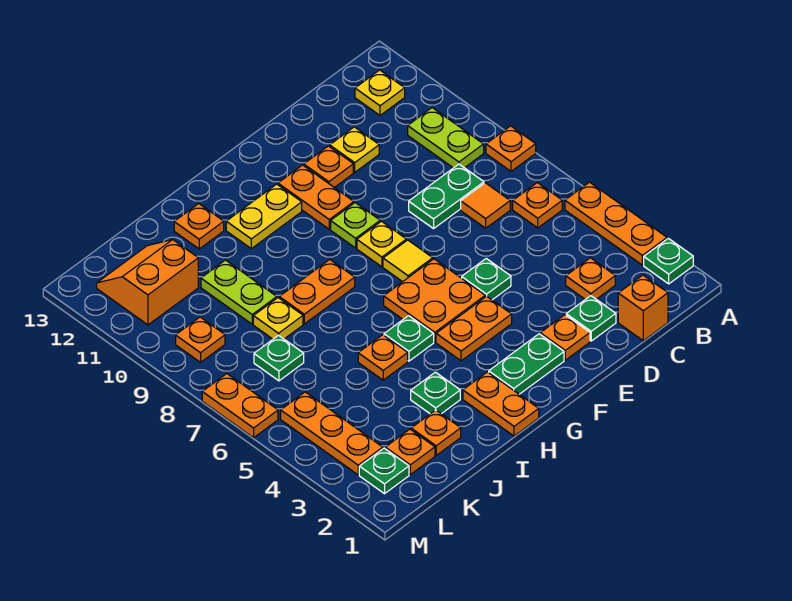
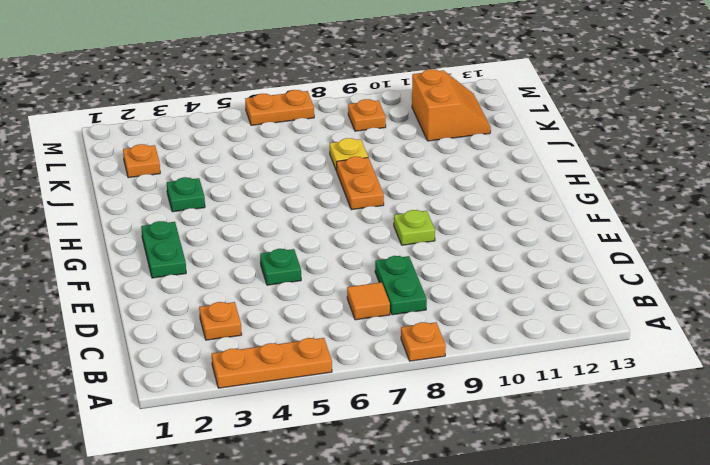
none -> green 1x1 plate [644,238,693,284]
none -> orange 1x1 plate [513,183,562,228]
none -> lime 1x2 plate [408,108,484,168]
none -> yellow 1x1 plate [355,70,405,115]

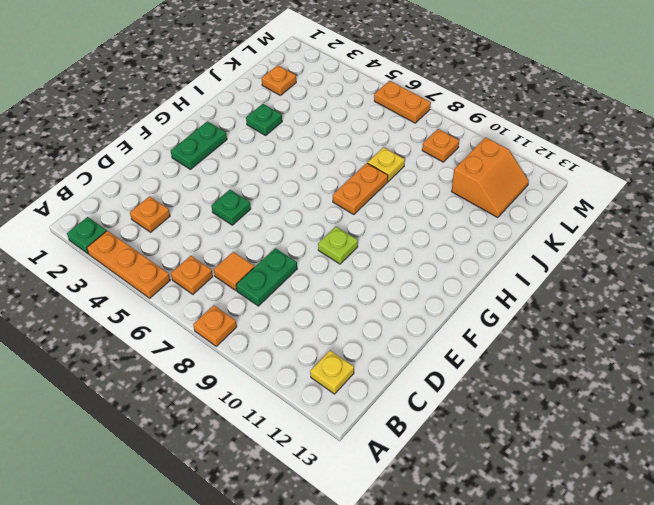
none -> lime 1x2 plate [408,108,484,168]
none -> orange 1x1 brick [618,275,668,341]
none -> green 1x1 plate [566,296,616,341]
none -> yellow 1x1 plate [330,127,379,172]

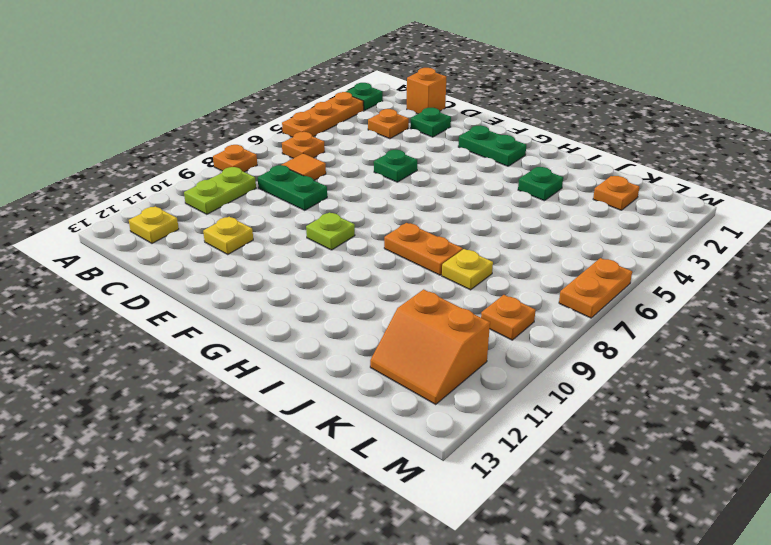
none -> orange 1x1 plate [540,315,590,360]
none -> orange 1x1 plate [304,146,353,188]
none -> orange 1x2 plate [436,296,512,361]
none -> orange 2x2 plate [384,259,485,342]

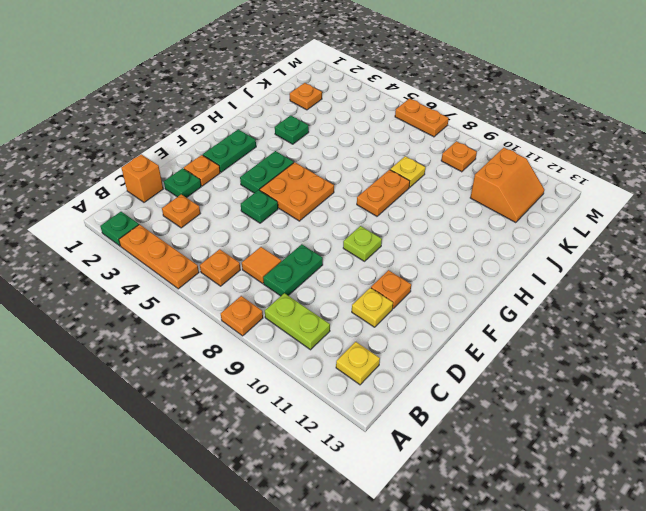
green 1x2 plate [240,151,294,193] -> orange 1x2 plate [436,296,512,361]
none -> yellow 1x1 tile [383,240,433,282]
none -> yellow 1x1 plate [357,221,406,267]
none -> orange 1x2 plate [278,165,354,229]
none -> yellow 1x2 plate [226,184,302,249]

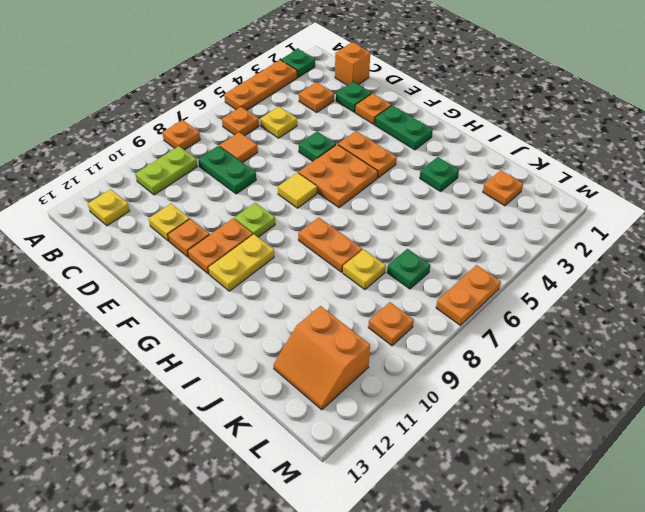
yellow 1x1 plate [260,107,297,138] -> yellow 1x1 plate moved to [357,221,406,267]
yellow 1x2 plate [208,234,274,291] -> yellow 1x2 plate turned to [226,184,302,249]
none -> orange 1x2 plate [463,372,539,436]
none -> green 1x1 plate [384,316,434,361]
none -> orange 1x1 plate [358,335,408,380]
none -> orange 1x1 plate [174,204,224,249]

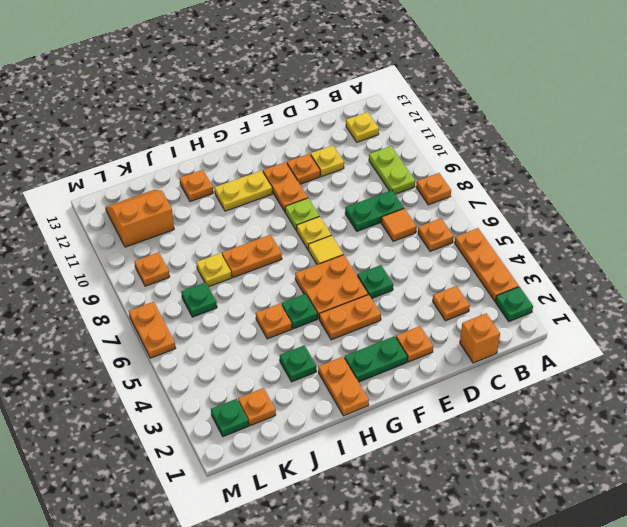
none -> green 1x1 plate [566,296,616,341]
none -> orange 1x1 plate [411,410,461,455]
none -> lime 1x2 plate [201,260,277,324]
none -> orange 1x3 plate [281,392,383,475]

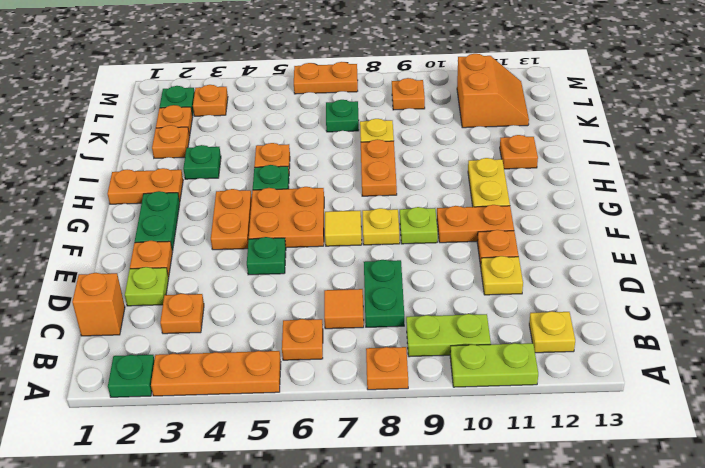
lime 1x2 plate [450,343,538,387] -> lime 1x2 plate moved to [201,260,277,324]
lime 1x1 plate [125,267,169,306] -> green 1x1 plate [566,296,616,341]
orange 1x1 plate [193,85,228,116] -> orange 1x3 plate [281,392,383,475]

